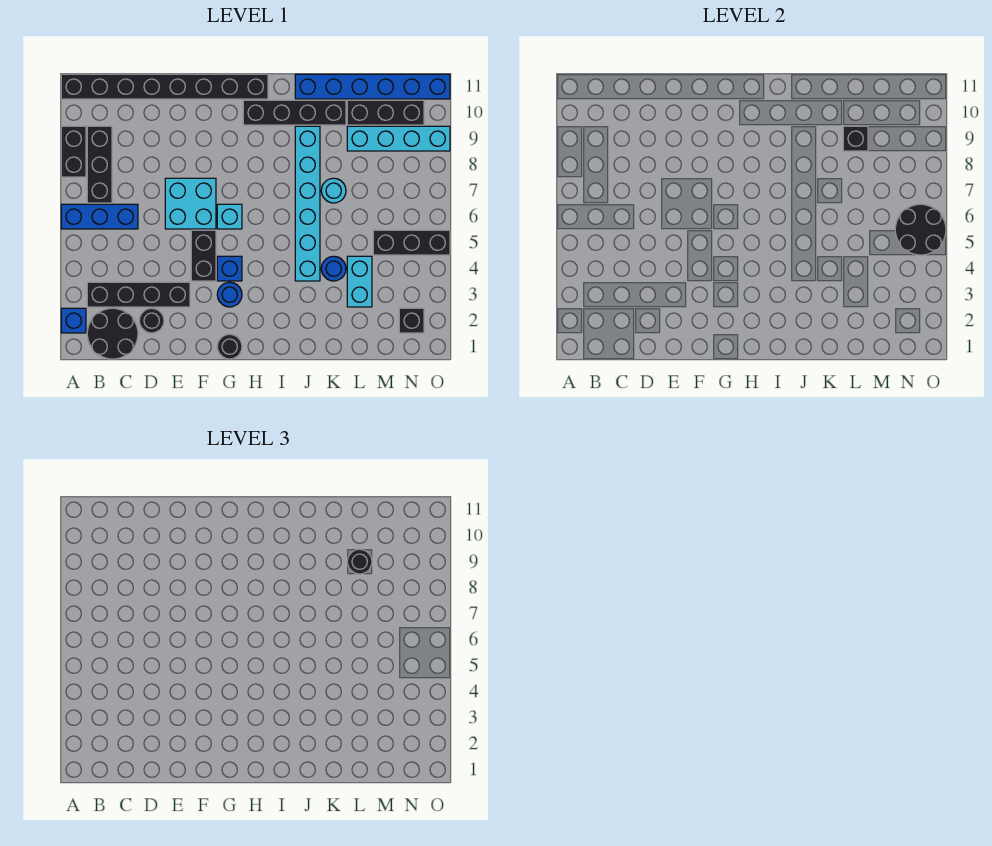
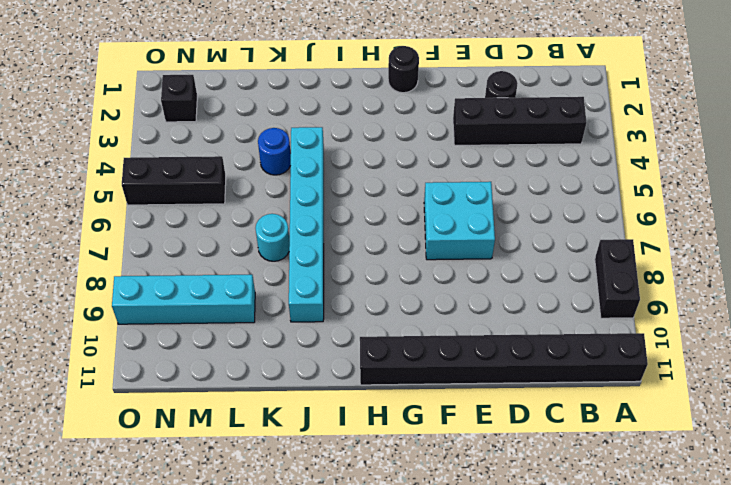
none -> blue 1x1 brick [61,308,86,333]
none -> blue 1x3 brick [61,204,138,229]
none -> black 2x2 round brick [87,308,138,359]

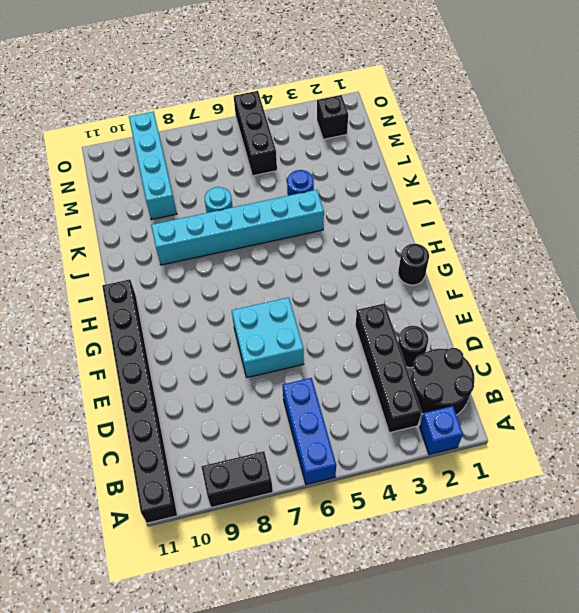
none -> black 1x3 brick [87,126,112,203]
none -> black 1x2 brick [191,230,216,281]
none -> blue 1x1 round brick [217,282,242,307]

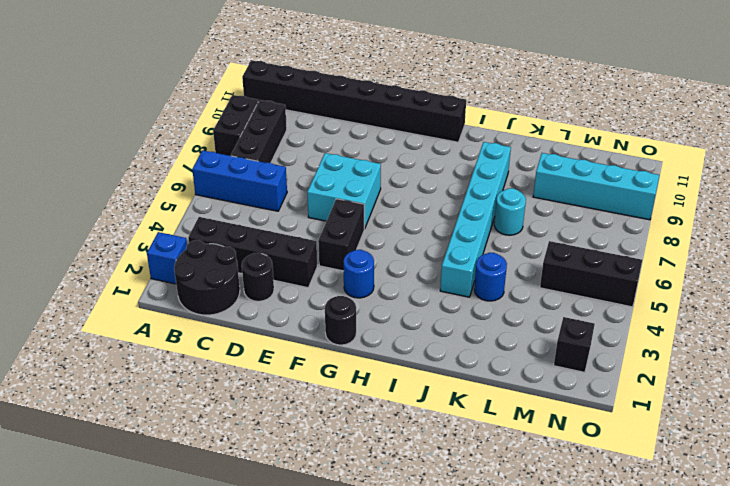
none -> blue 1x1 brick [217,256,242,281]
none -> cyan 1x1 brick [217,204,242,229]
none -> black 1x4 brick [243,100,346,125]

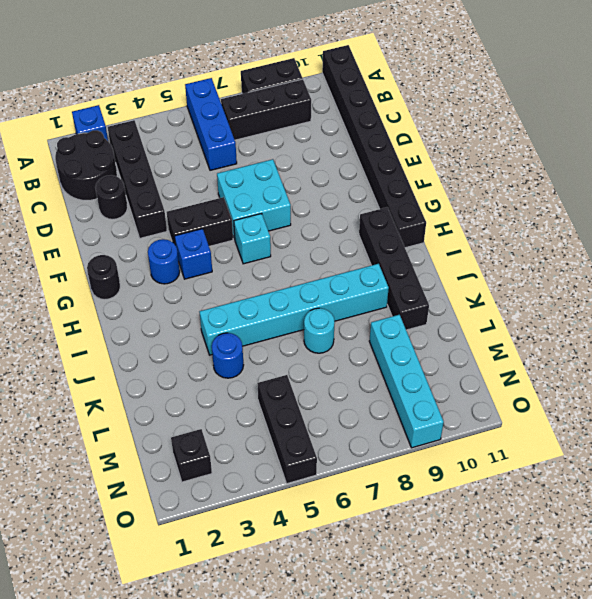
none -> blue 1x6 brick [295,74,450,99]
none -> cyan 1x2 brick [347,256,372,307]
none -> black 1x3 brick [347,100,424,125]

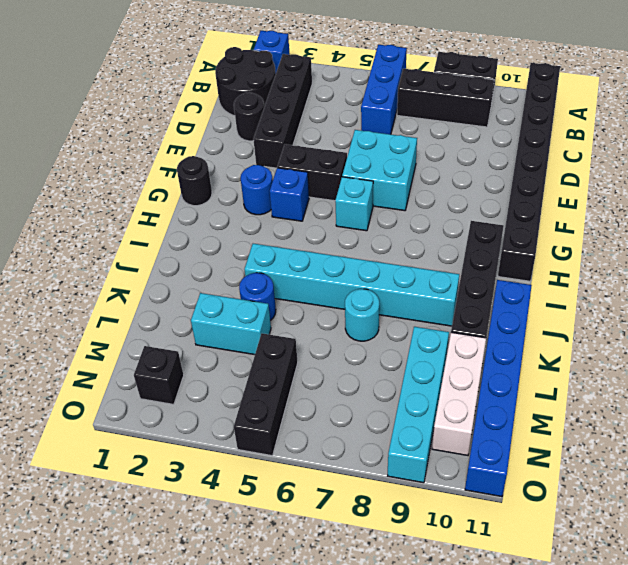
white 1x3 brick [432,332,486,455] -> black 1x3 brick [347,100,424,125]
none -> black 1x1 brick [843,126,868,151]
none -> black 2x2 round brick [895,204,946,255]
none -> black 1x1 round brick [347,549,372,574]

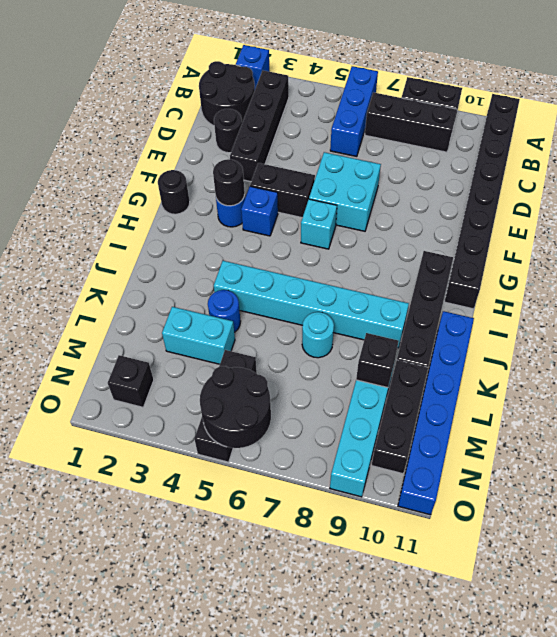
black 1x1 round brick [213,160,245,206] -> black 1x1 round brick moved to [347,549,372,574]

